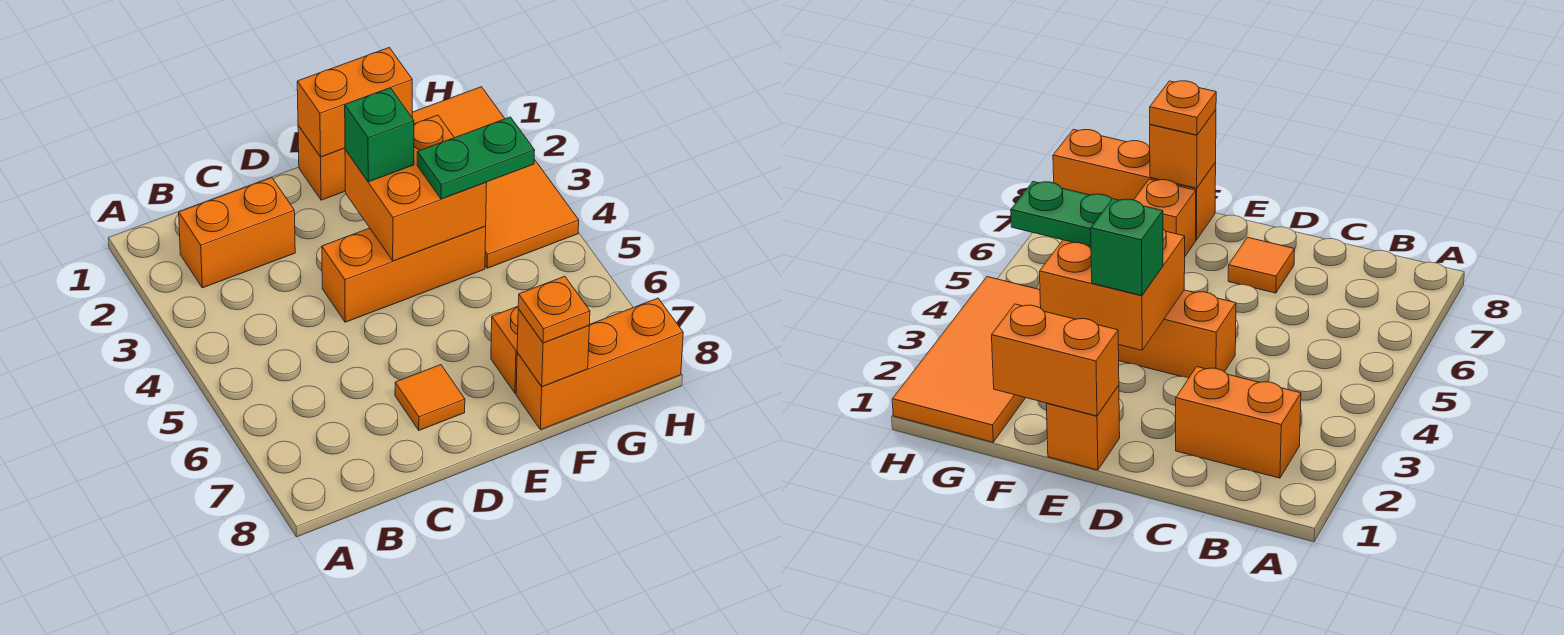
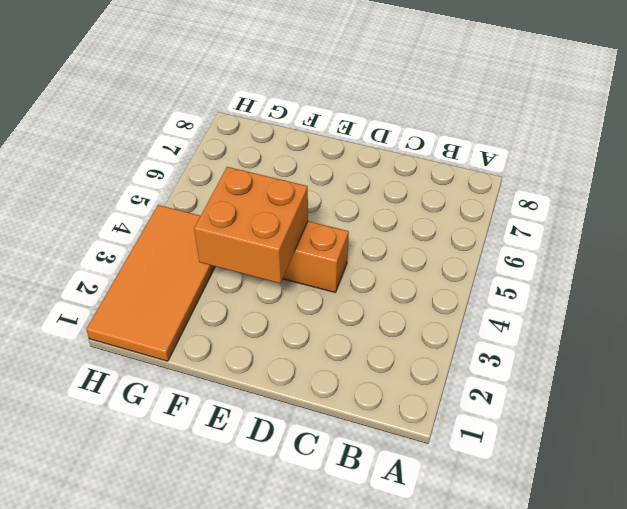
none -> orange 1x2 brick [179,177,295,288]
none -> orange 1x1 tile [395,365,465,430]
none -> orange 1x1 brick [298,125,345,200]

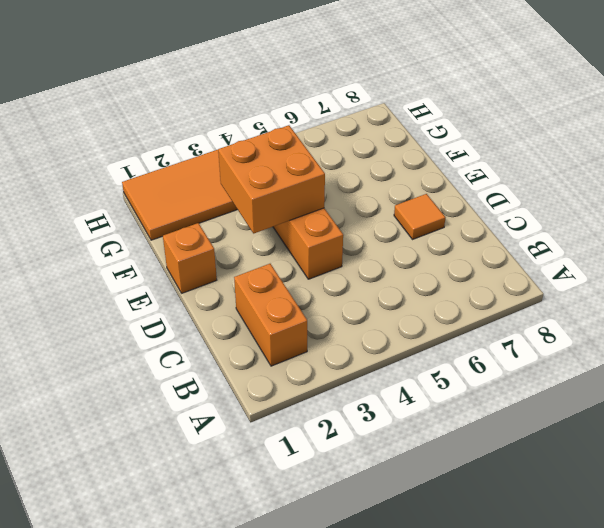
none -> orange 1x1 brick [491,306,519,393]
none -> orange 1x3 brick [516,298,683,430]
none -> orange 1x2 brick [297,48,412,157]

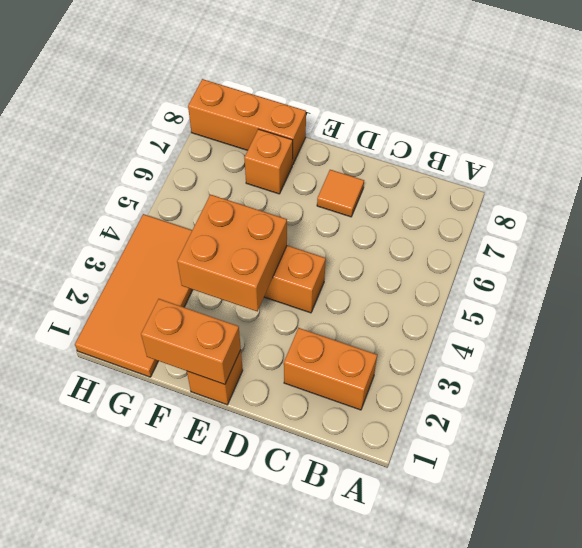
none -> orange 1x1 brick [517,309,589,387]
none -> green 1x1 brick [345,88,414,182]
none -> green 1x2 plate [417,117,535,199]

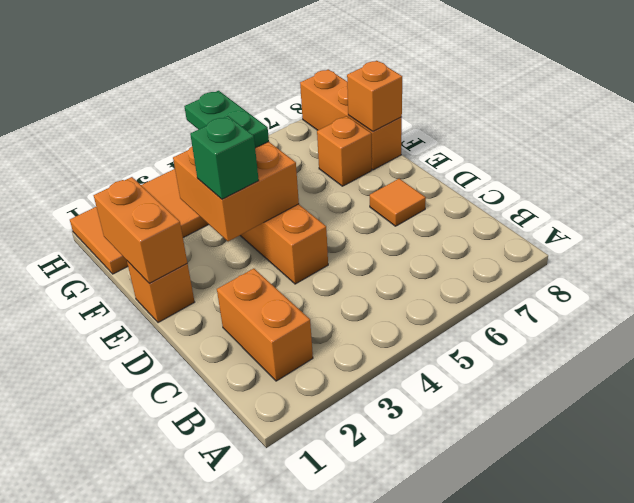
none -> orange 1x1 plate [518,276,590,343]

